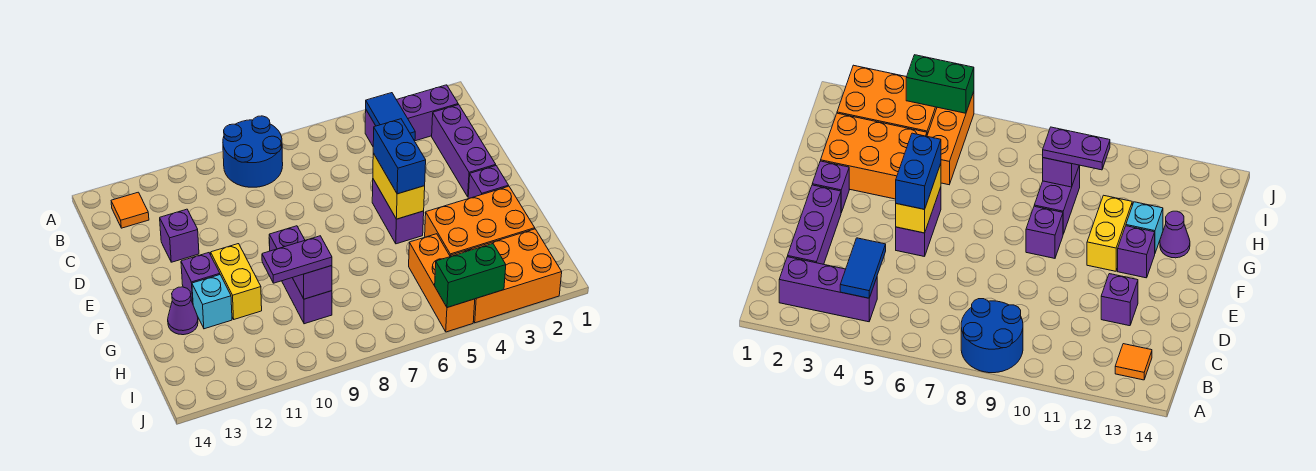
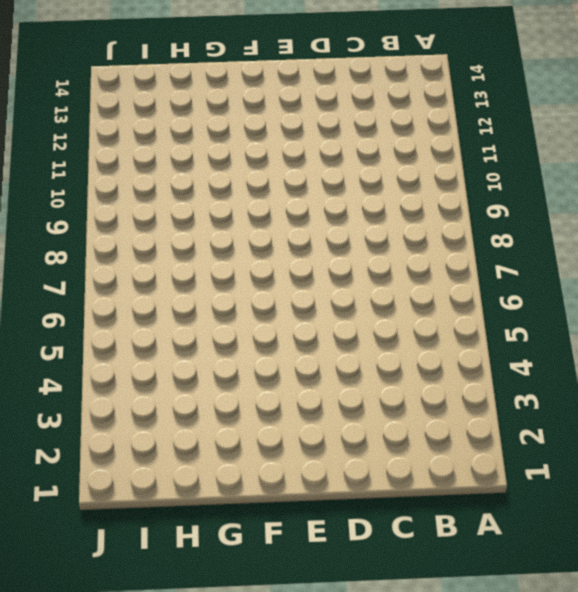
none -> blue 2x2 round brick [223,116,283,187]
none -> purple 1x3 brick [365,85,458,146]
none -> orange 1x1 tile [111,192,149,228]

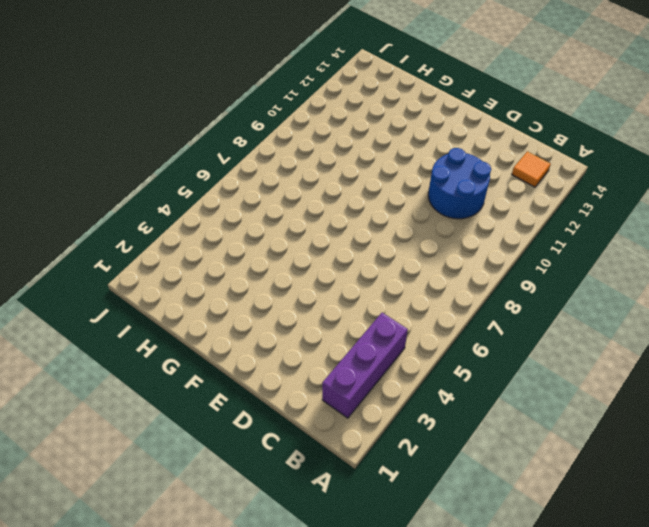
blue 2x2 round brick [428,148,491,219] -> blue 2x2 round brick moved to [223,116,283,187]
none -> purple 1x3 brick [432,105,496,197]
none -> purple 1x1 brick [160,209,199,262]
none -> purple 1x2 brick [372,179,424,244]

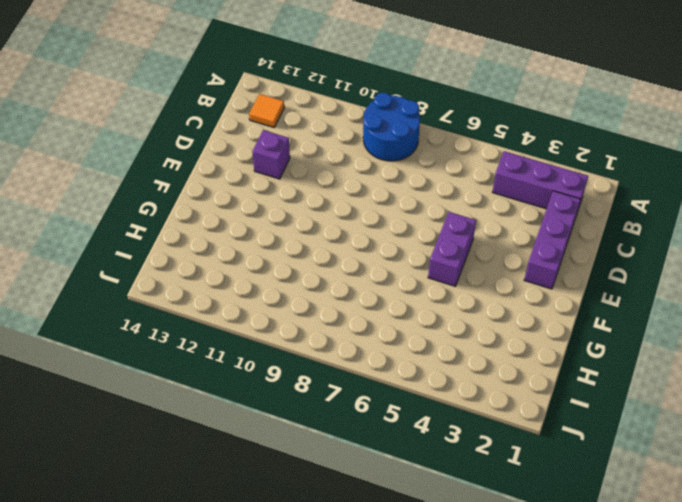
none -> purple 1x1 brick [468,166,509,198]
none -> purple 1x1 brick [269,226,305,251]
none -> yellow 1x2 brick [211,244,262,319]

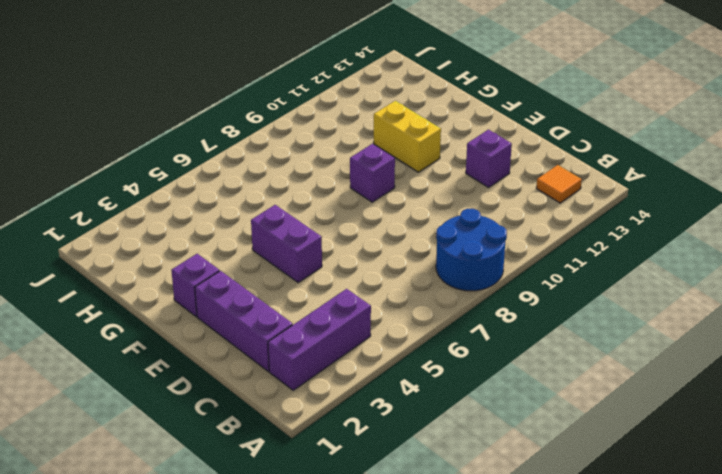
none -> purple 1x1 brick [181,253,220,303]
none -> orange 2x3 brick [425,186,535,257]
none -> purple 1x2 brick [282,278,332,324]

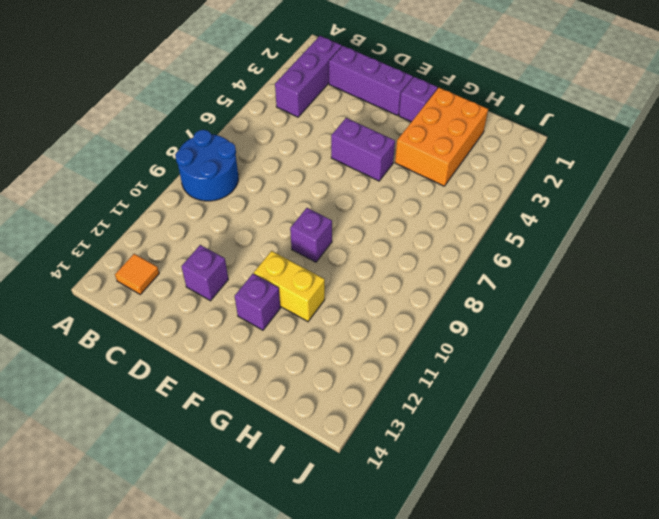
none -> purple 1x2 brick [282,278,332,324]
none -> cyan 1x1 brick [192,275,232,329]
none -> purple 1x1 cone [168,287,198,335]

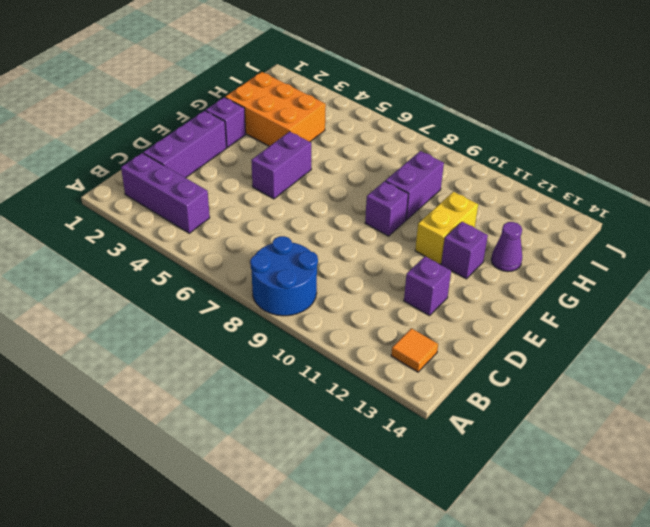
none -> cyan 1x1 brick [192,275,232,329]
none -> orange 1x3 brick [409,234,475,332]
none -> orange 2x3 brick [451,229,562,323]

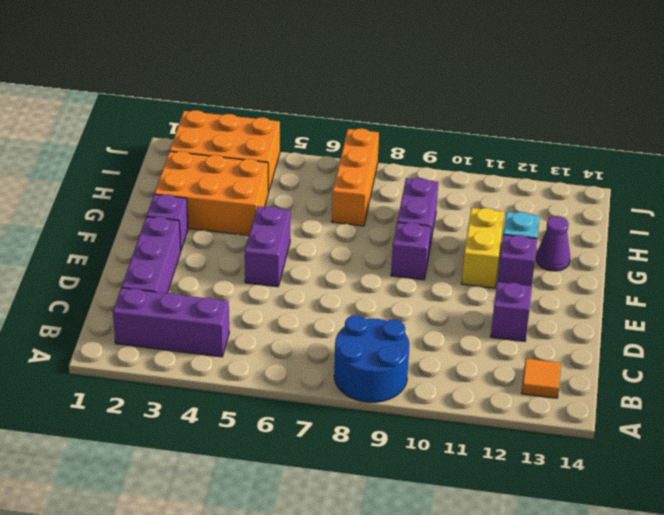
orange 1x3 brick [332,128,379,226] -> orange 1x3 brick moved to [409,234,475,332]
none -> blue 1x2 tile [366,93,415,140]
none -> yellow 1x2 brick [373,153,425,219]
none -> purple 1x1 brick [293,266,332,299]

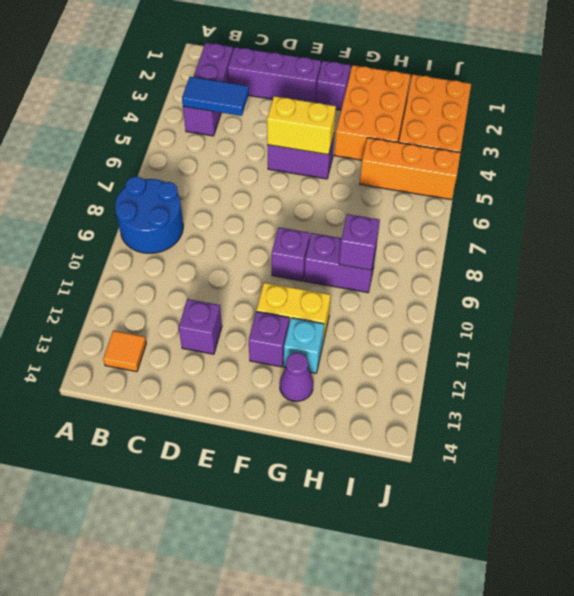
none -> green 1x2 brick [435,243,506,308]
none -> blue 1x2 brick [373,119,426,194]
none -> purple 1x2 plate [262,236,332,283]

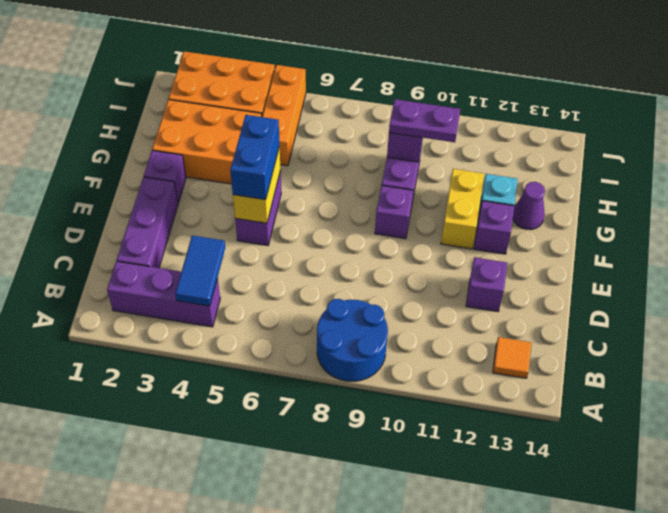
none -> green 1x2 brick [435,243,506,308]

